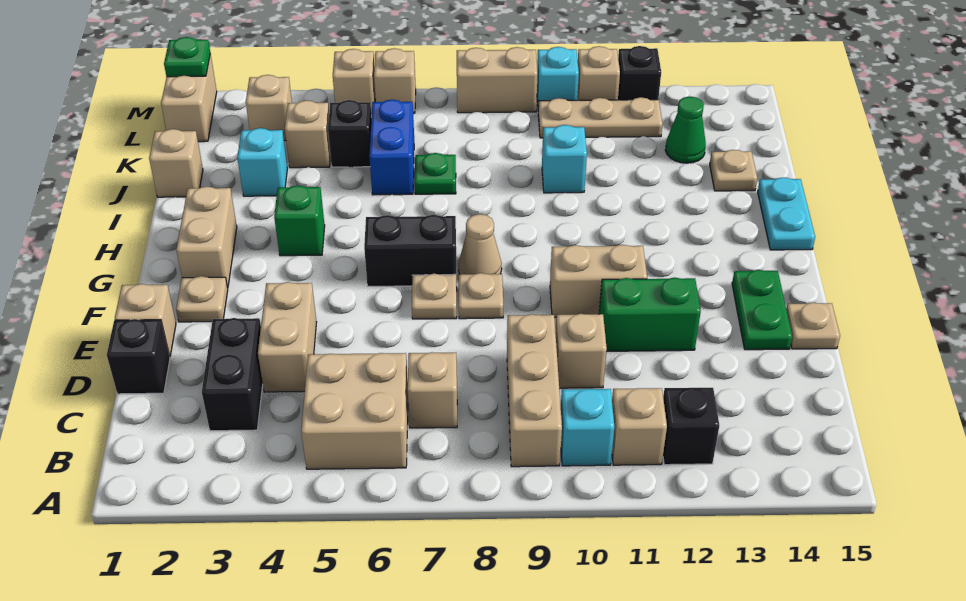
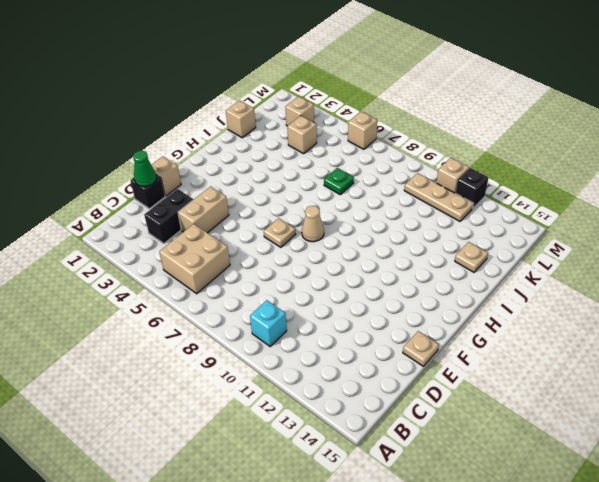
green 1x1 cone [133,151,156,187] -> green 1x1 cone moved to [665,96,706,163]
none -> tan 1x3 brick [507,314,562,467]
none -> tan 1x1 brick [612,388,667,465]
none -> black 1x1 brick [663,388,719,465]
none -> tan 1x1 brick [408,352,457,428]

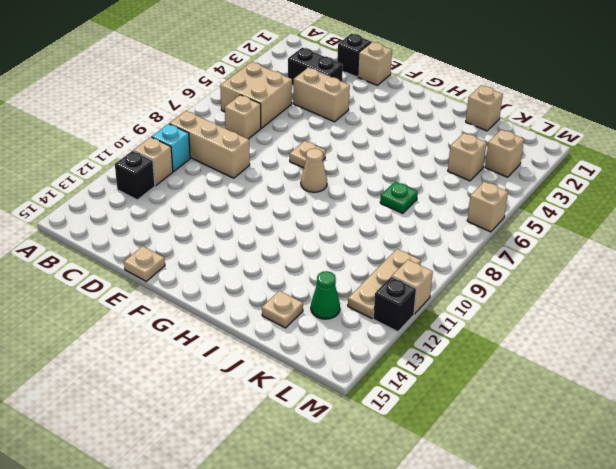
none -> tan 1x1 brick [556,314,607,388]
none -> green 1x2 brick [599,278,701,351]
none -> green 1x2 plate [732,270,792,350]
none -> tan 1x1 plate [176,276,228,322]

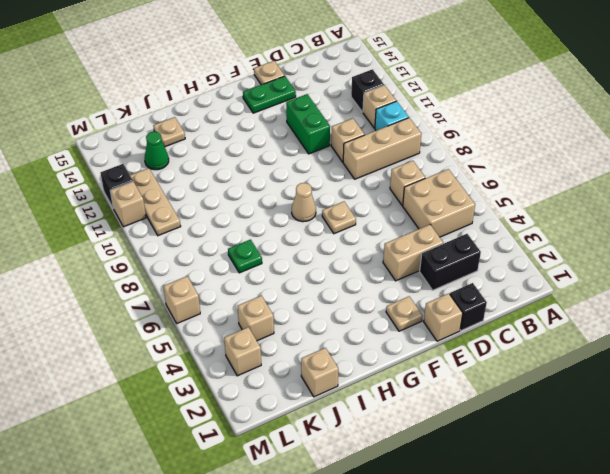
none -> tan 1x1 plate [458,273,503,319]
none -> tan 1x2 brick [550,245,647,317]
none -> tan 1x2 brick [176,186,237,288]
none -> black 1x2 brick [364,215,456,286]

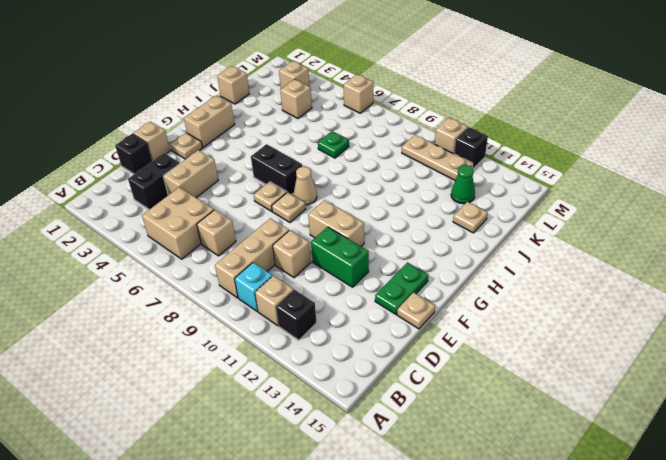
none -> green 1x1 brick [274,185,325,256]
none -> cyan 1x2 plate [758,177,815,250]
none -> cyan 1x1 brick [237,128,287,196]
none -> blue 1x2 brick [369,100,414,195]

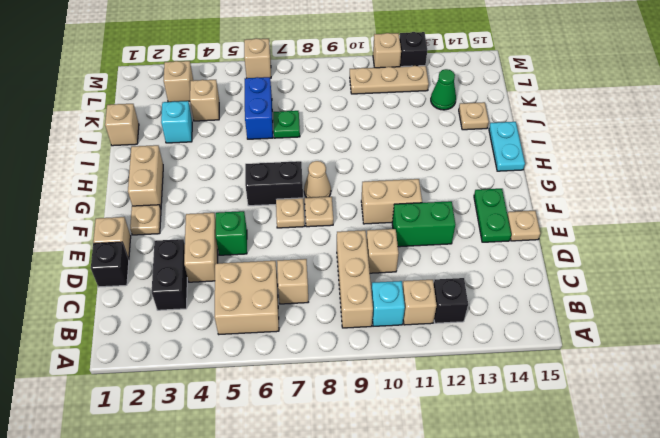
green 1x1 brick [216,211,247,255] -> green 1x1 brick moved to [274,185,325,256]
none -> cyan 1x1 brick [542,125,587,193]
none -> black 1x1 brick [328,100,372,167]
none -> tan 1x2 brick [161,53,217,142]
none -> tan 1x1 brick [333,49,375,114]

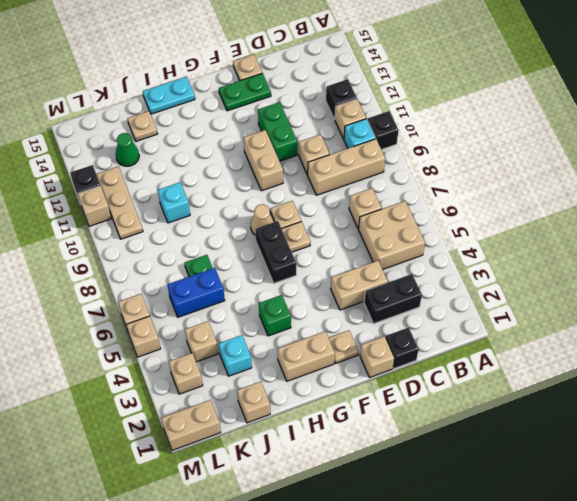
black 1x1 brick [368,111,399,150] -> black 1x1 brick moved to [328,100,372,167]
none -> tan 1x2 brick [457,47,537,113]
none -> cyan 1x1 brick [537,47,579,106]
none -> green 1x1 plate [164,37,210,77]

